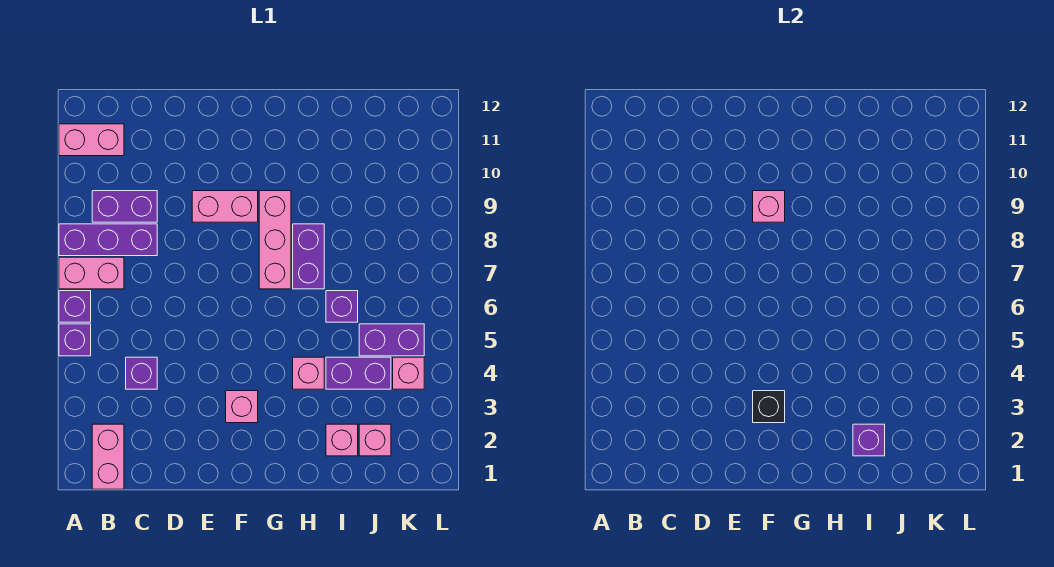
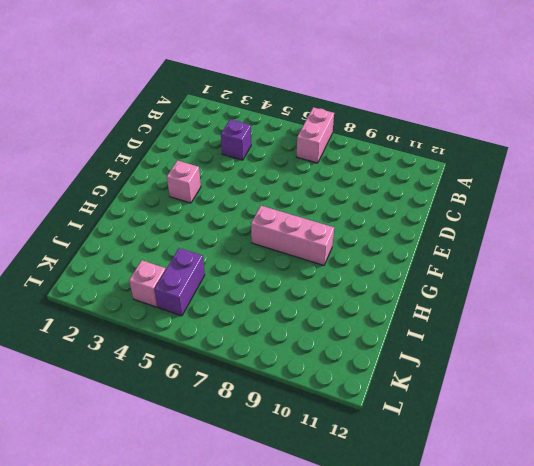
none -> purple 1x1 brick [59,324,91,356]
none -> purple 1x1 brick [59,291,91,322]
none -> purple 1x3 brick [59,224,157,256]

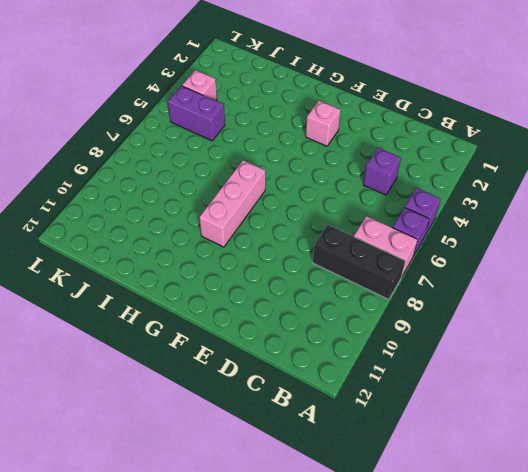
black 1x3 brick [313,225,405,300] -> purple 1x3 brick [59,224,157,256]
none -> pink 1x2 brick [59,124,124,156]
none -> pink 1x2 brick [92,424,124,489]
none -> purple 1x2 brick [92,191,157,222]

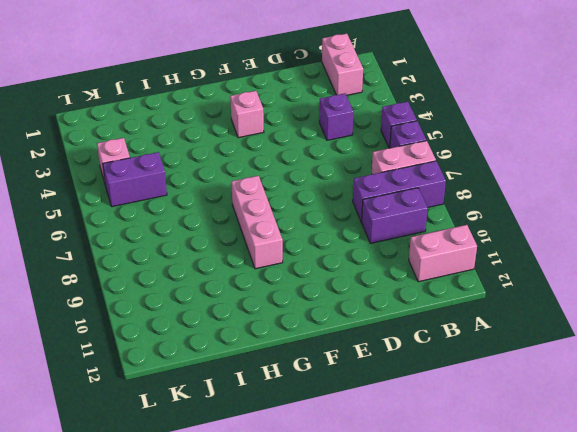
none -> pink 1x2 brick [192,191,258,222]
none -> pink 1x1 brick [293,357,324,389]
none -> purple 1x2 brick [293,224,324,289]

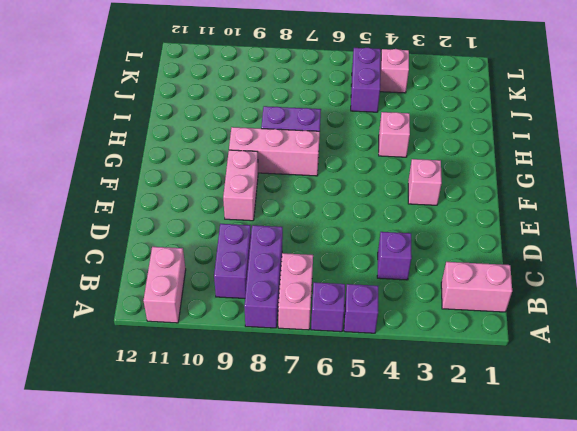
none -> pink 1x1 brick [326,424,358,456]
none -> purple 1x2 brick [326,357,391,389]
none -> purple 1x1 brick [326,291,358,322]

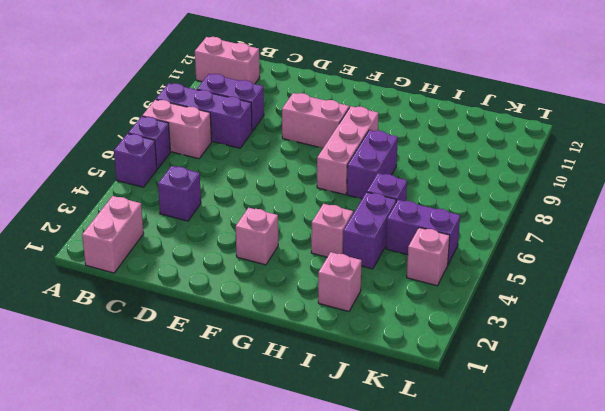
purple 1x2 brick [343,192,396,269] -> purple 1x2 brick turned to [326,357,391,389]
none -> pink 1x1 brick [359,424,391,456]
none -> black 1x1 brick [753,391,785,423]
none -> pink 1x1 brick [753,191,785,222]

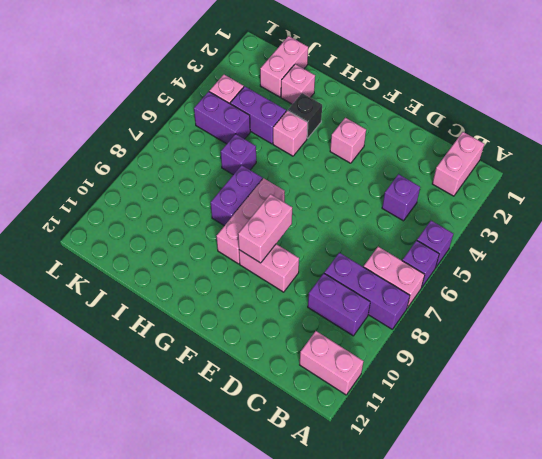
pink 1x2 brick [238,194,292,263] -> pink 1x1 brick [753,191,785,222]
black 1x1 brick [288,93,322,138] -> black 1x1 brick moved to [753,391,785,423]
pink 1x2 brick [260,36,308,97] -> pink 1x1 brick [359,424,391,456]
none -> purple 1x1 brick [853,424,885,456]

